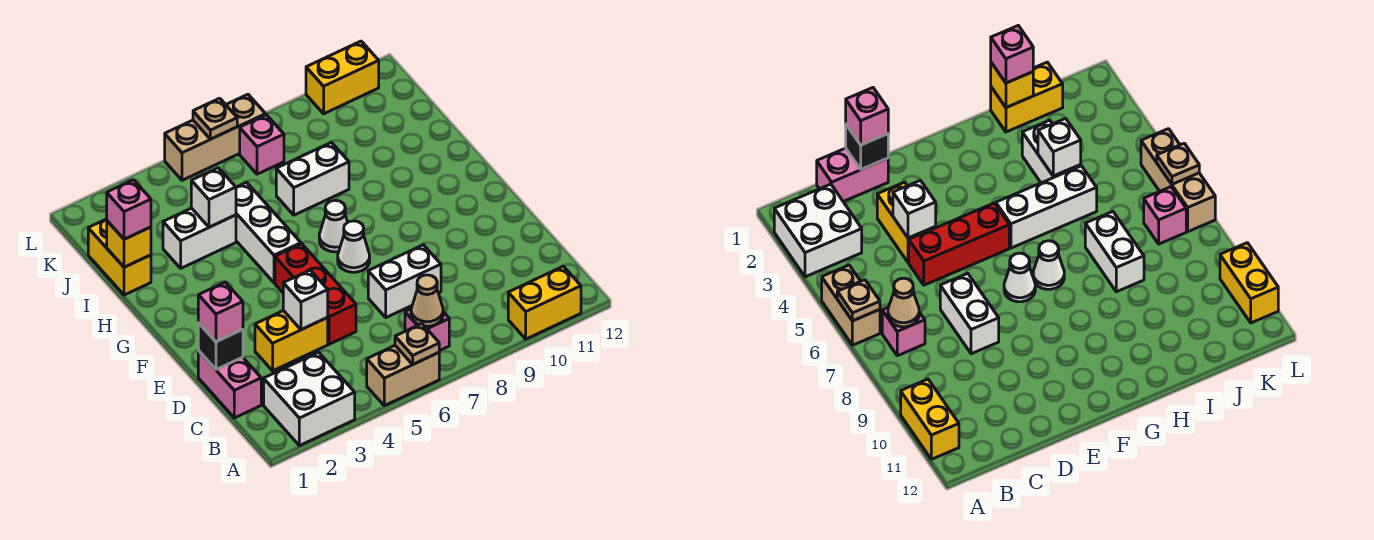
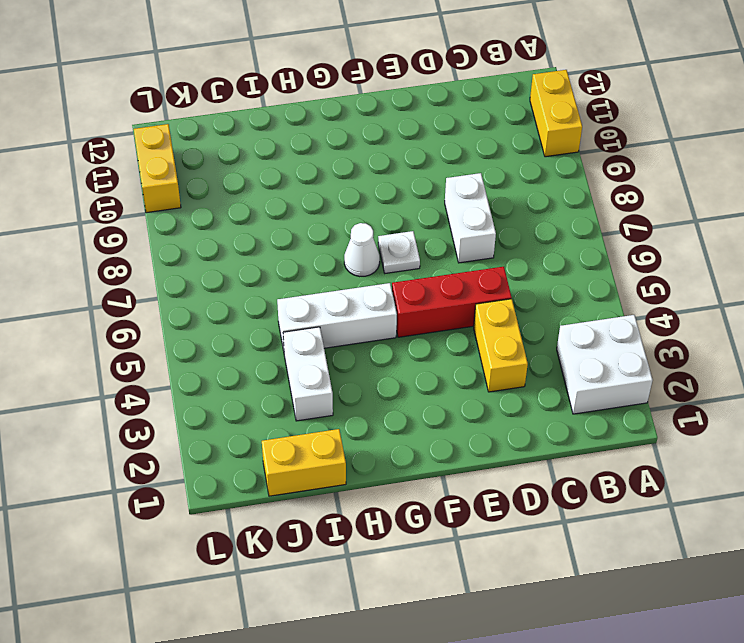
white 1x1 plate [378,231,420,273] -> white 1x1 cone [338,221,370,272]
none -> tan 1x2 brick [367,346,439,406]
none -> pink 1x1 brick [405,309,449,351]
none -> pink 1x2 brick [198,351,261,418]

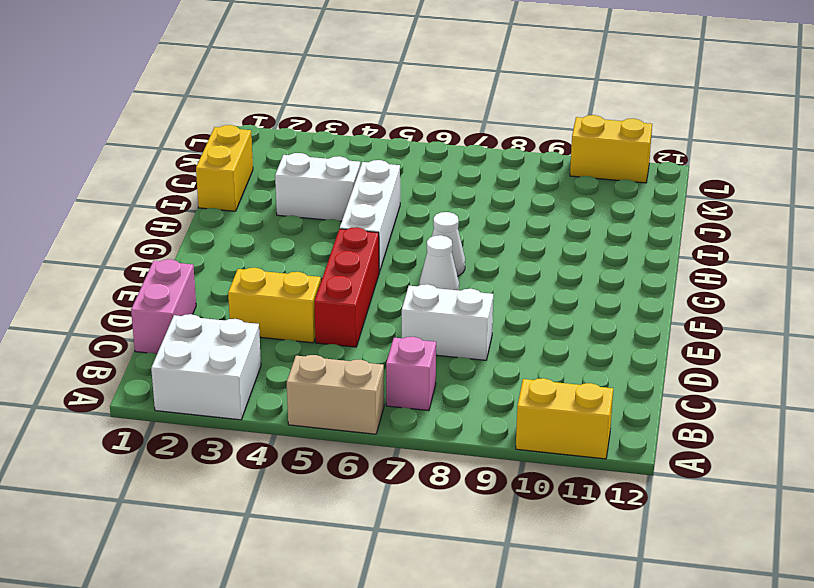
none -> white 1x2 brick [276,142,349,215]
none -> pink 1x1 brick [240,115,284,174]
none -> tan 1x3 brick [165,94,266,180]

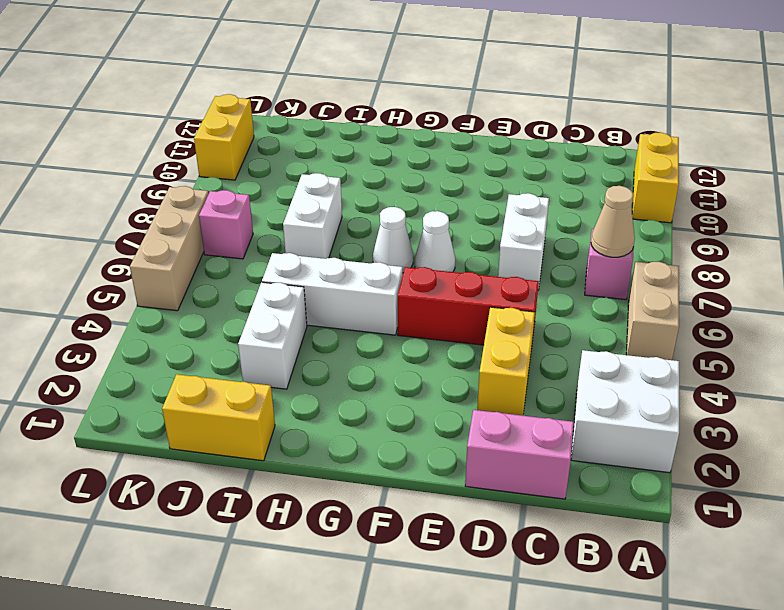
none -> tan 1x1 plate [395,324,439,365]
none -> black 1x1 brick [198,323,243,369]
none -> white 1x1 brick [283,270,328,330]

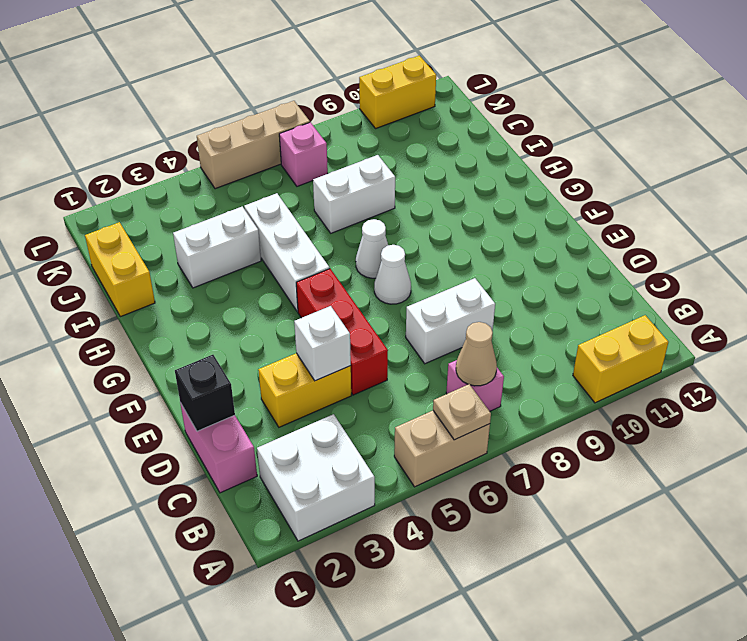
none -> yellow 1x1 brick [107,221,151,267]
none -> white 1x1 brick [191,168,236,227]
none -> tan 1x1 plate [193,98,237,139]

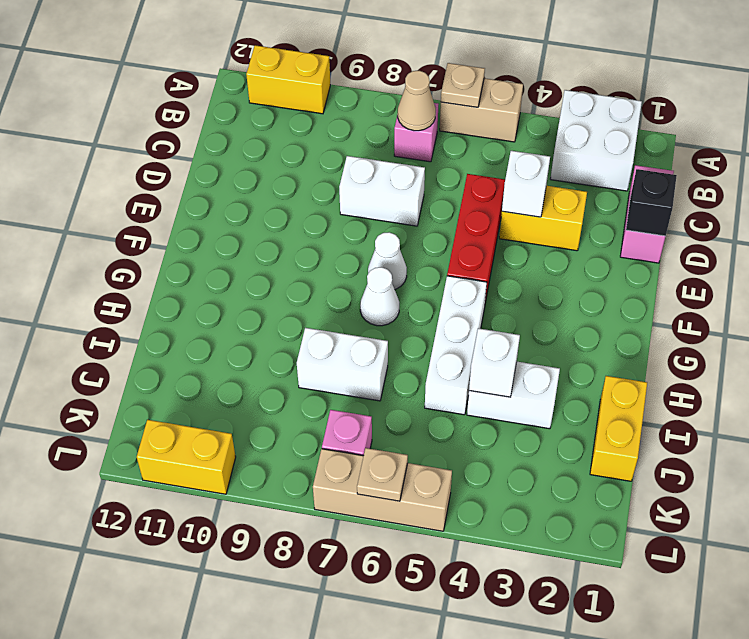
none -> yellow 1x1 brick [107,221,151,267]
none -> pink 1x1 brick [198,282,243,342]
none -> pink 1x1 brick [107,180,151,239]

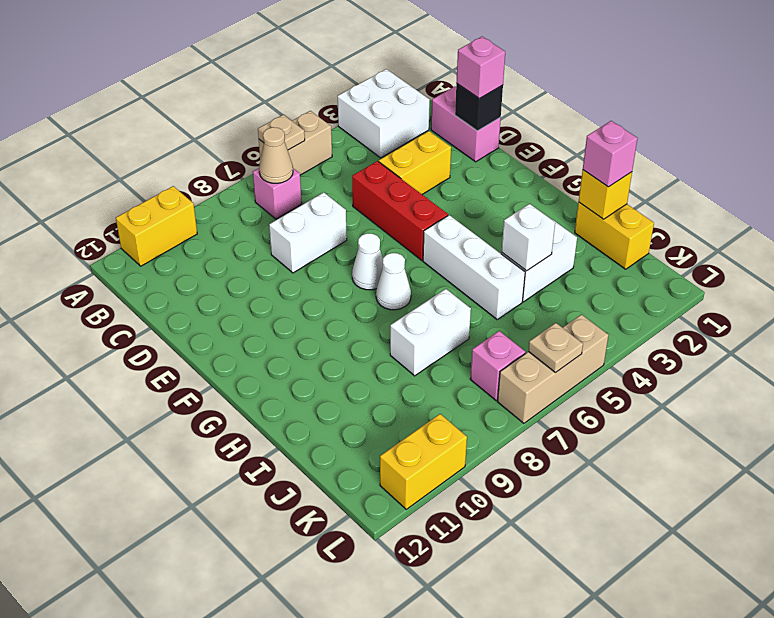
none -> white 1x1 brick [283,270,328,330]

